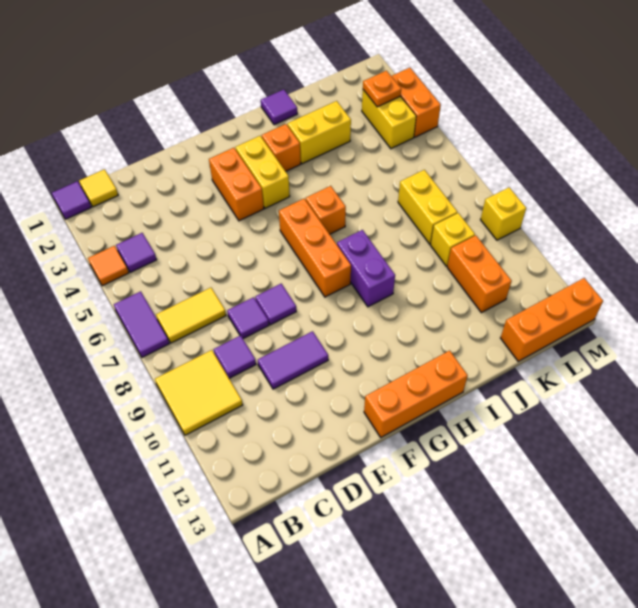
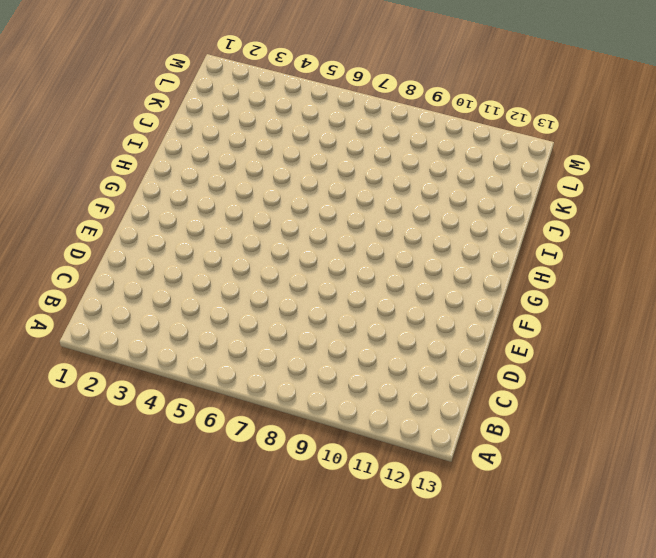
none -> purple 1x1 tile [52,181,91,219]
none -> orange 1x1 tile [88,246,129,286]
none -> purple 1x2 tile [114,291,169,357]

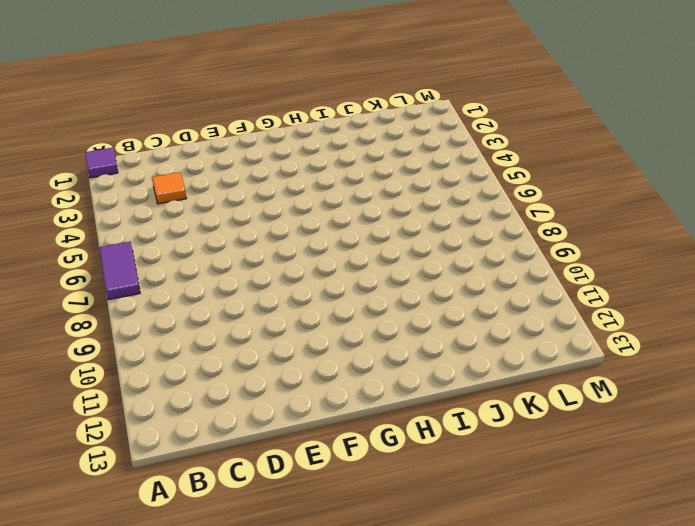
orange 1x1 tile [152,172,187,204] -> orange 1x1 tile moved to [88,246,129,286]
none -> yellow 2x2 tile [155,350,243,435]
none -> yellow 1x1 tile [79,169,118,207]
none -> purple 1x1 tile [116,233,157,272]

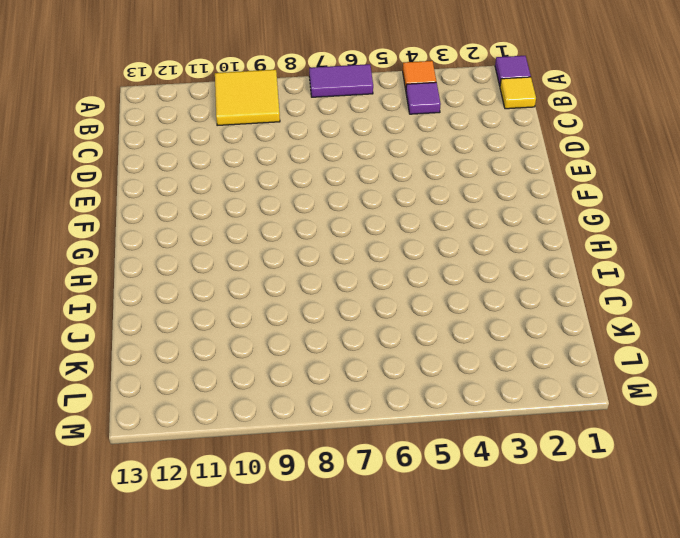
none -> yellow 1x2 tile [156,288,226,343]
none -> purple 1x1 tile [214,335,256,378]
none -> purple 1x1 tile [227,297,269,339]

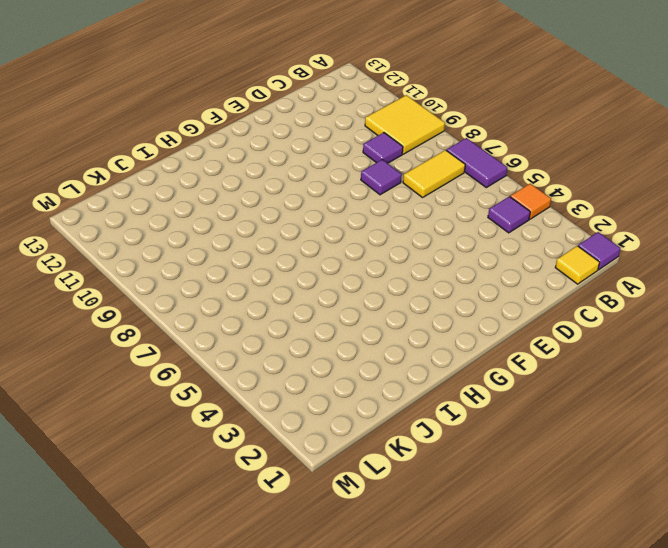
none -> purple 1x2 tile [258,331,328,389]
none -> purple 1x1 tile [255,284,296,325]
none -> orange 1x2 brick [209,148,264,221]

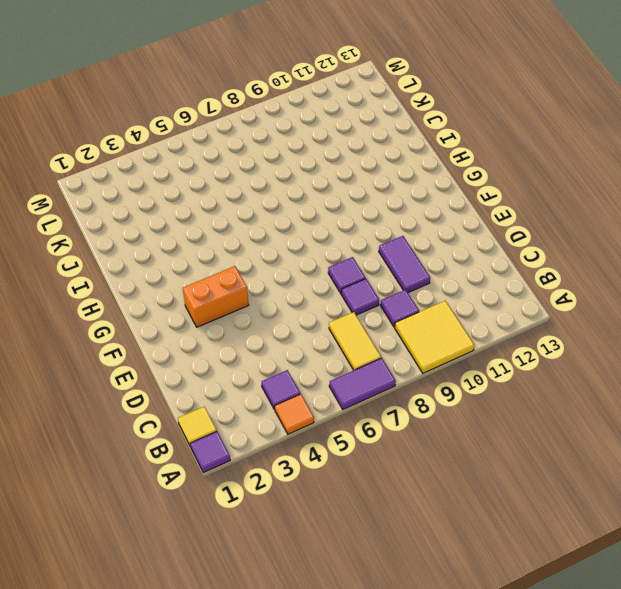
none -> orange 1x3 brick [364,351,468,437]
none -> yellow 1x2 brick [235,136,290,208]
none -> orange 1x3 brick [279,199,351,297]

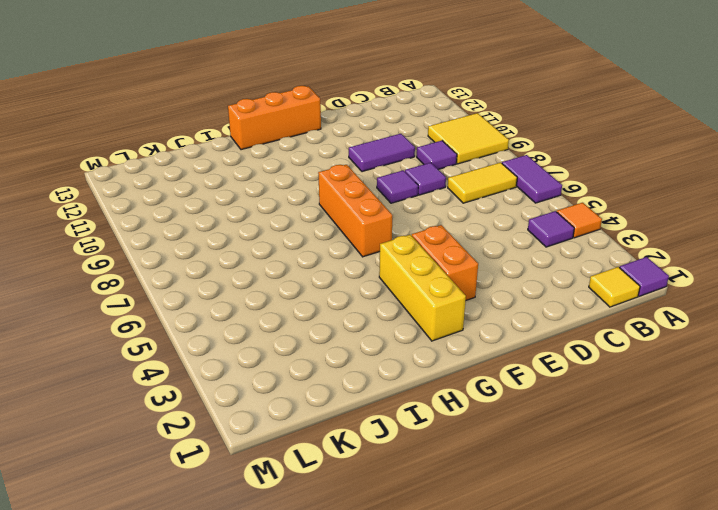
yellow 1x3 brick [379,235,466,341] -> yellow 1x2 brick [235,136,290,208]
none -> orange 1x1 brick [262,124,301,171]
none -> orange 1x1 brick [306,186,346,234]
none -> purple 1x2 brick [337,230,395,307]

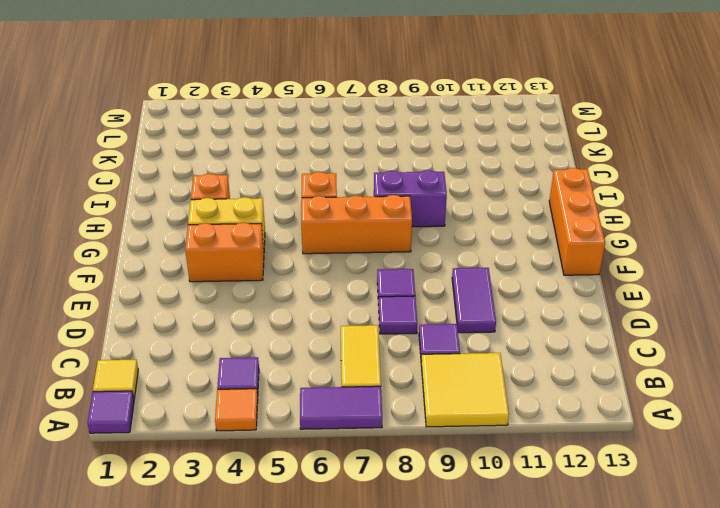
none -> purple 1x1 tile [261,90,297,125]
none -> yellow 1x2 brick [287,101,351,164]
none -> yellow 1x2 brick [398,170,457,244]

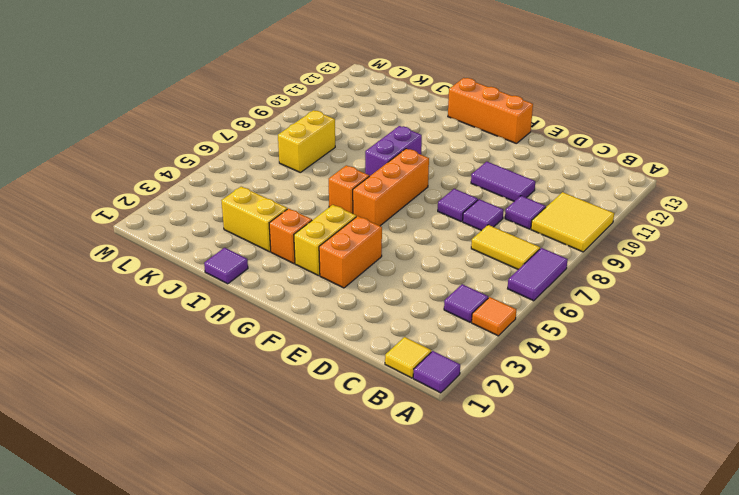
none -> yellow 1x1 brick [430,213,475,266]
none -> orange 1x2 brick [447,235,512,313]
none -> orange 1x3 brick [501,278,603,361]

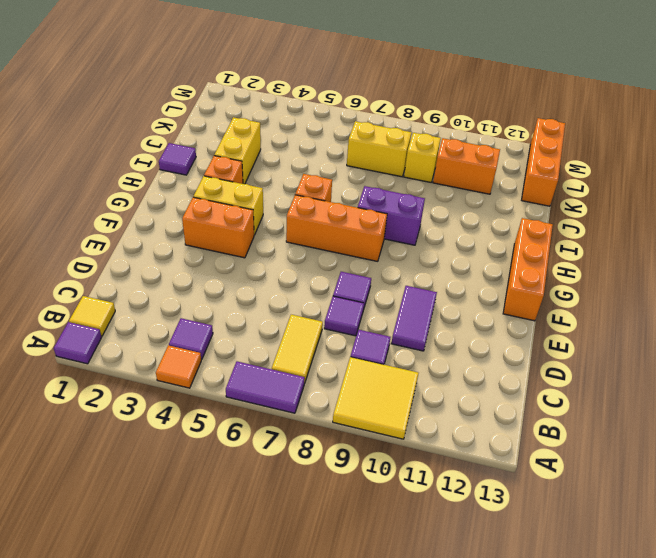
none -> yellow 1x2 brick [362,90,416,149]
none -> orange 1x2 brick [392,68,441,137]
none -> yellow 1x1 brick [481,187,526,240]

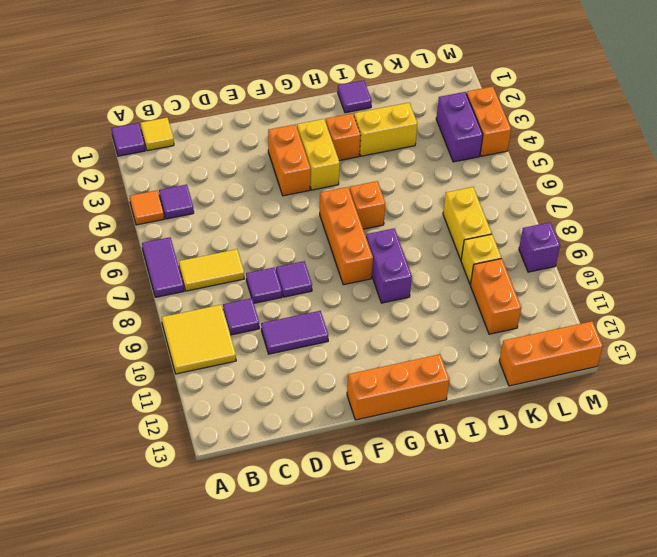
purple 1x2 brick [436,92,483,162] -> yellow 1x2 brick [362,90,416,149]
purple 1x1 brick [519,222,560,272] -> yellow 1x1 brick [481,187,526,240]
none -> orange 1x1 plate [363,71,401,107]

